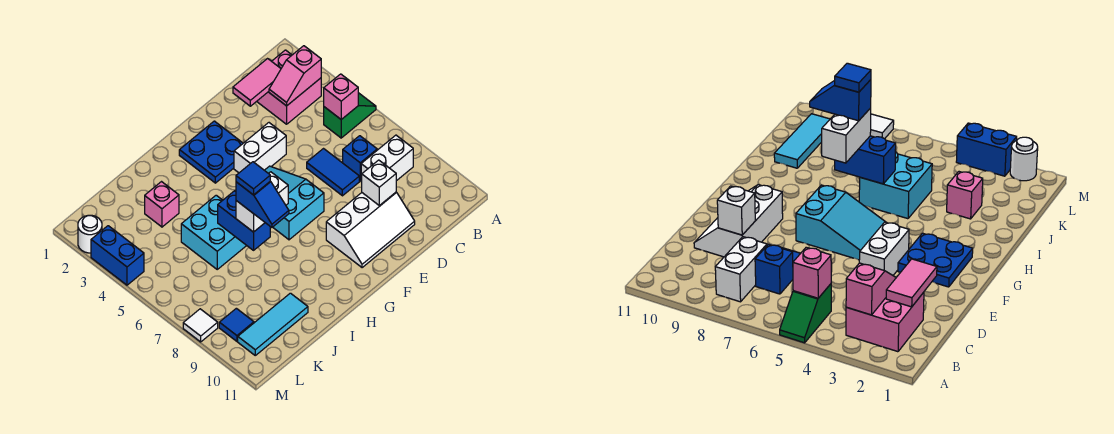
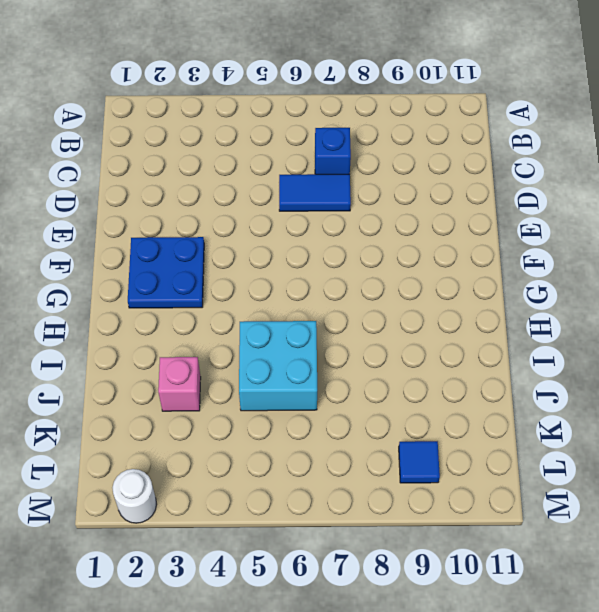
none -> green 1x2 slope [324,93,376,138]
none -> pink 2x2 brick [257,50,321,124]
none -> white 1x2 brick [361,135,413,182]

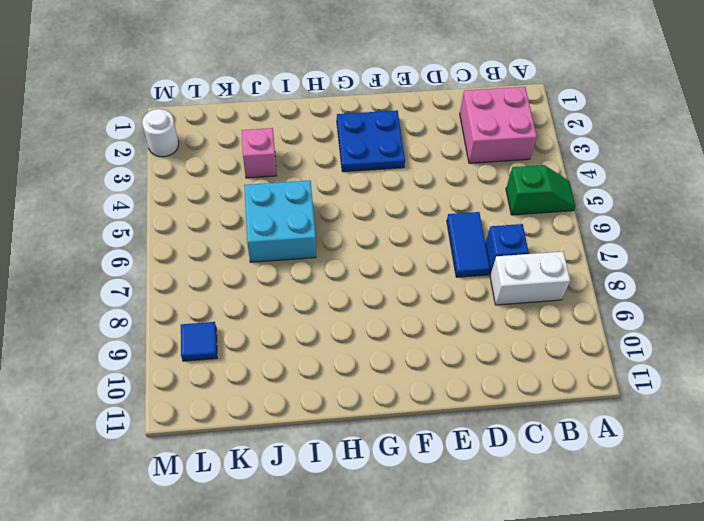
none -> white 2x3 slope [326,192,415,268]
none -> white 1x2 brick [234,123,286,173]
none -> cyan 2x3 slope [265,166,324,240]

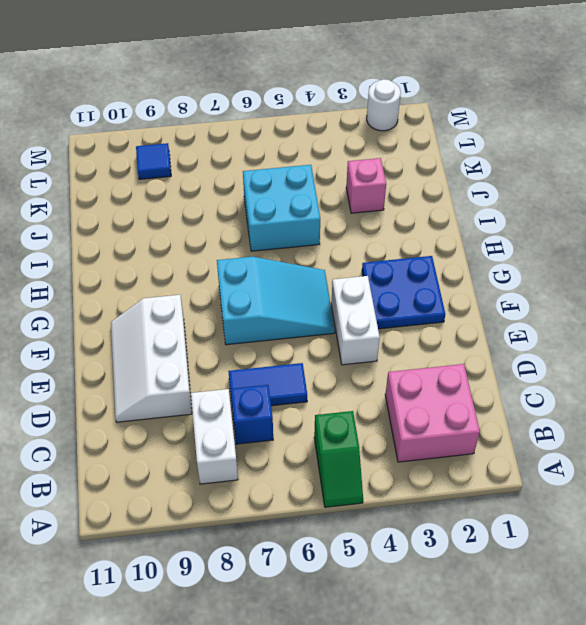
none -> cyan 1x3 tile [238,293,308,355]
none -> blue 1x2 brick [91,226,144,285]
none -> white 1x1 tile [183,309,218,342]

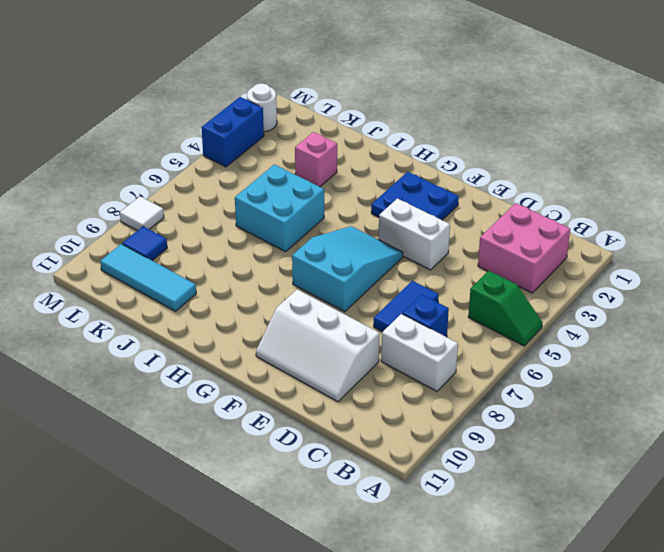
none -> pink 1x2 slope [269,46,321,106]
none -> pink 1x1 brick [324,74,358,120]
none -> pink 1x2 tile [233,59,281,106]

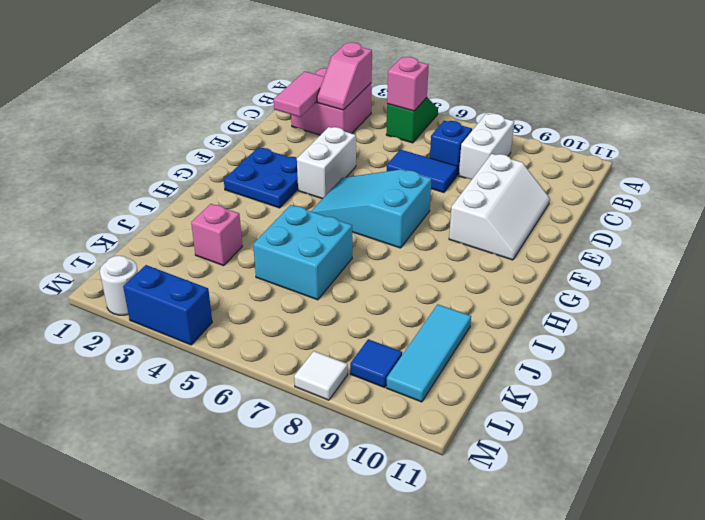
none -> white 1x1 brick [362,160,396,205]
none -> blue 1x2 brick [218,191,270,250]
none -> white 1x2 brick [236,172,288,232]

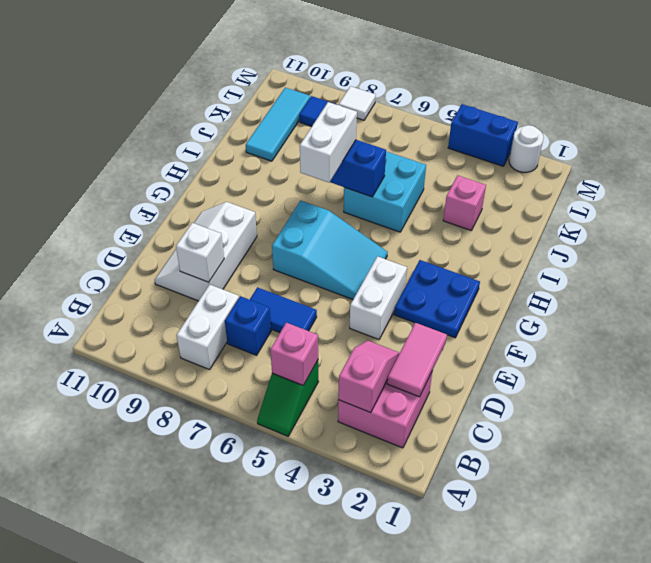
none -> blue 1x2 slope [236,181,289,227]
none -> blue 1x1 tile [236,162,270,195]

